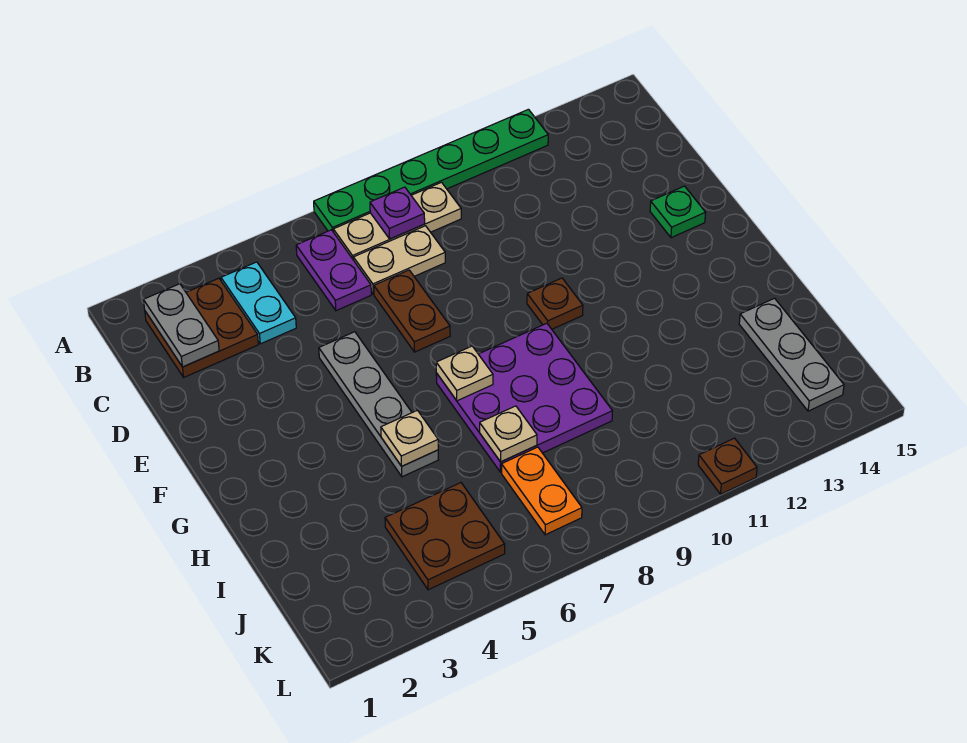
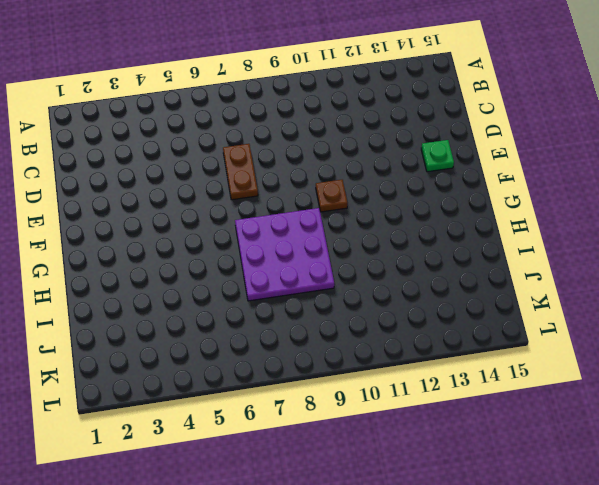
none -> green 1x6 plate [314,109,548,231]
none -> brown 2x2 plate [145,278,258,377]
none -> cyan 1x2 plate [221,262,296,344]

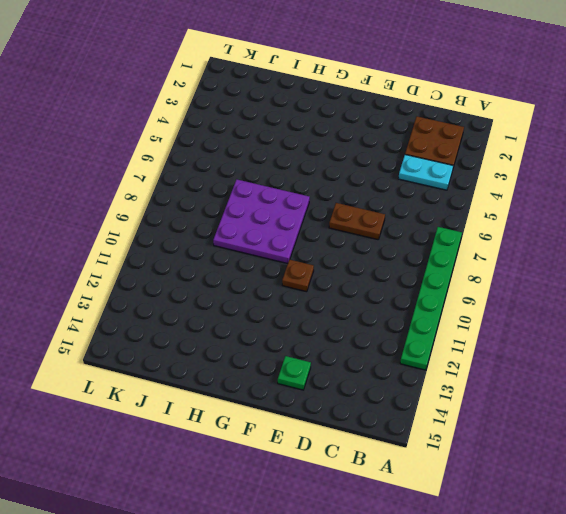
none -> purple 1x2 plate [296,230,371,311]
none -> tan 1x3 plate [333,182,461,260]
none -> tan 1x2 plate [353,226,445,294]

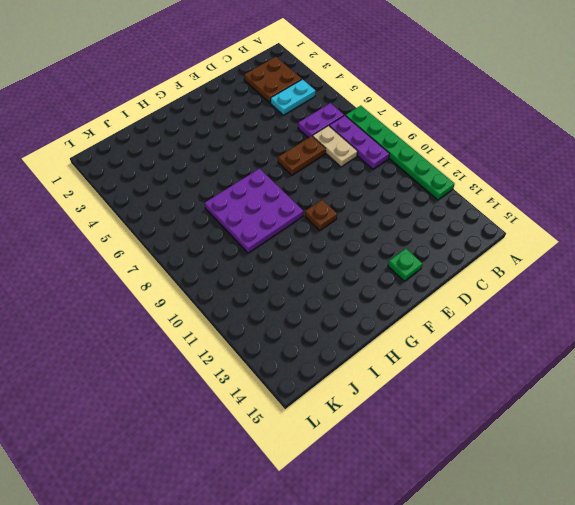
purple 1x3 plate [329,116,389,169] -> tan 1x3 plate [333,182,461,260]
none -> grey 1x4 plate [319,332,438,477]
none -> grey 1x3 plate [739,298,844,411]
none -> brown 2x2 plate [385,483,505,590]

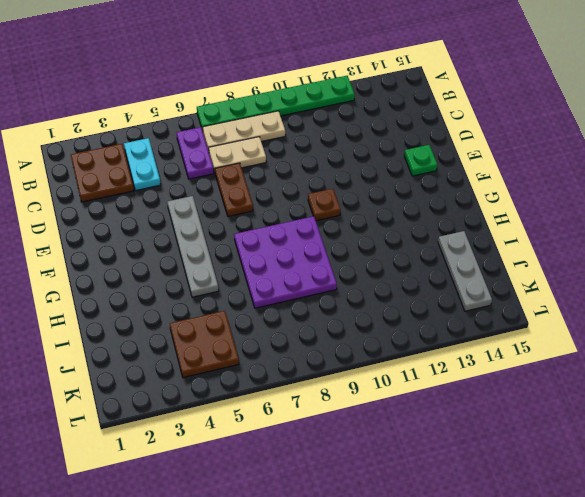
none -> orange 1x2 plate [502,447,582,535]
none -> brown 1x1 plate [698,438,757,494]
none -> grey 1x2 plate [144,284,219,367]

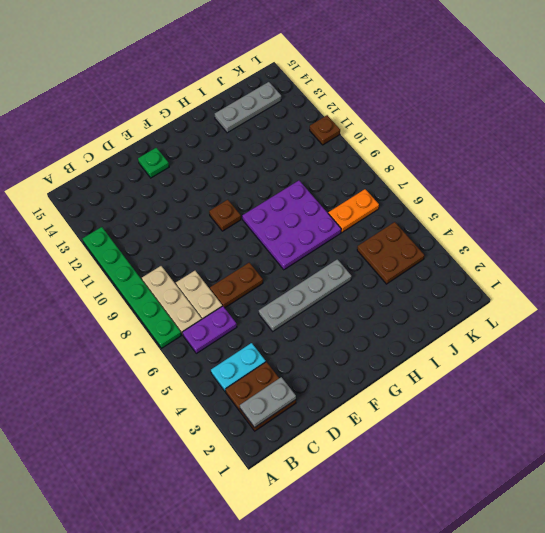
none -> purple 1x1 plate [370,187,425,239]
none -> tan 1x1 plate [436,346,493,401]
none -> tan 1x1 plate [381,410,438,466]

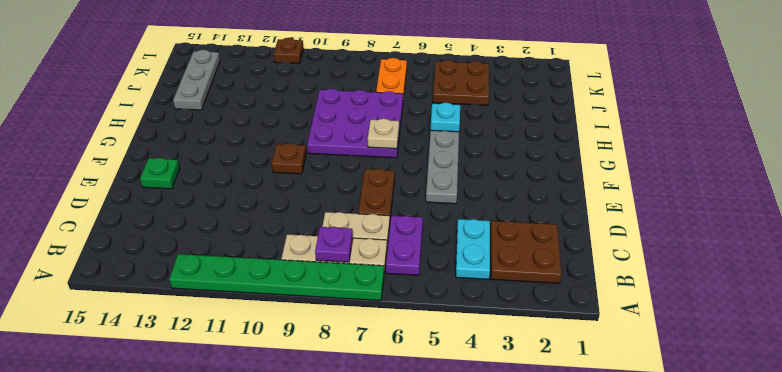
cyan 1x1 plate [431,103,460,132] -> tan 1x1 plate [381,410,438,466]
none -> grey 1x2 plate [144,284,219,367]
none -> tan 1x1 plate [480,406,537,462]

